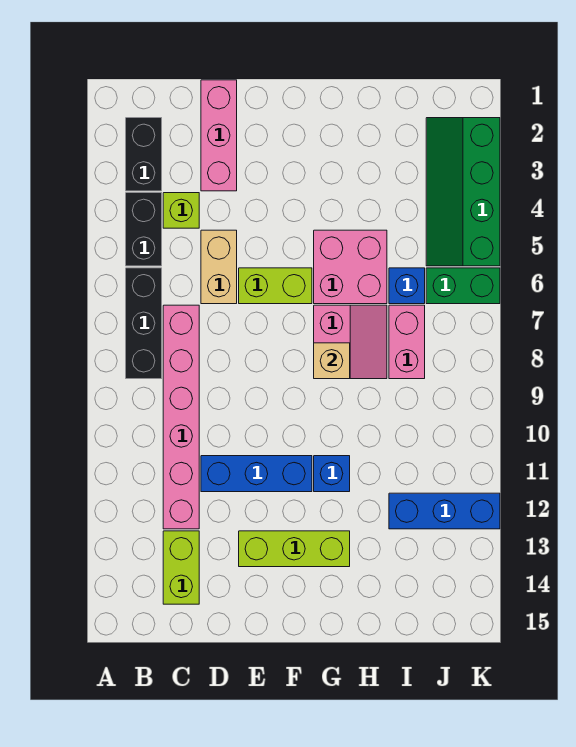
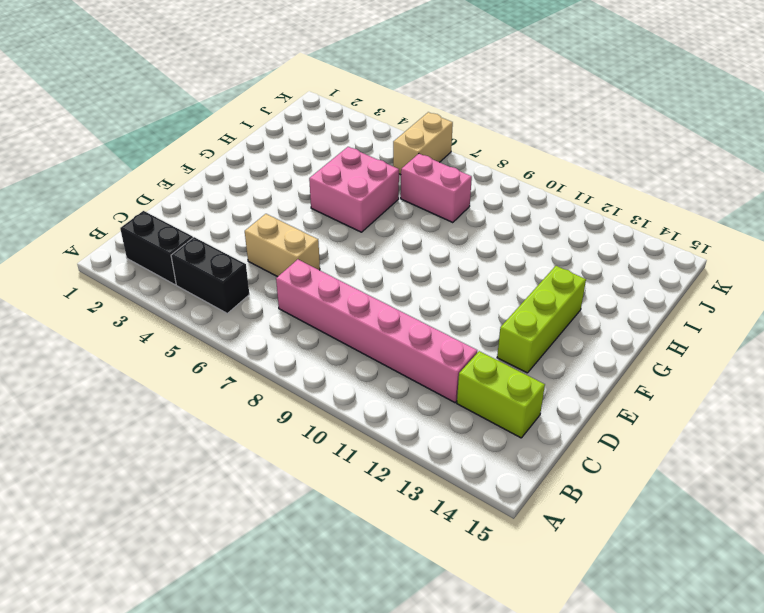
tan 1x2 brick [393,112,453,175] -> green 1x2 brick [426,268,500,304]
none -> black 1x3 brick [126,268,162,379]
none -> lime 1x1 brick [163,193,199,228]
none -> pink 1x3 brick [201,80,237,191]

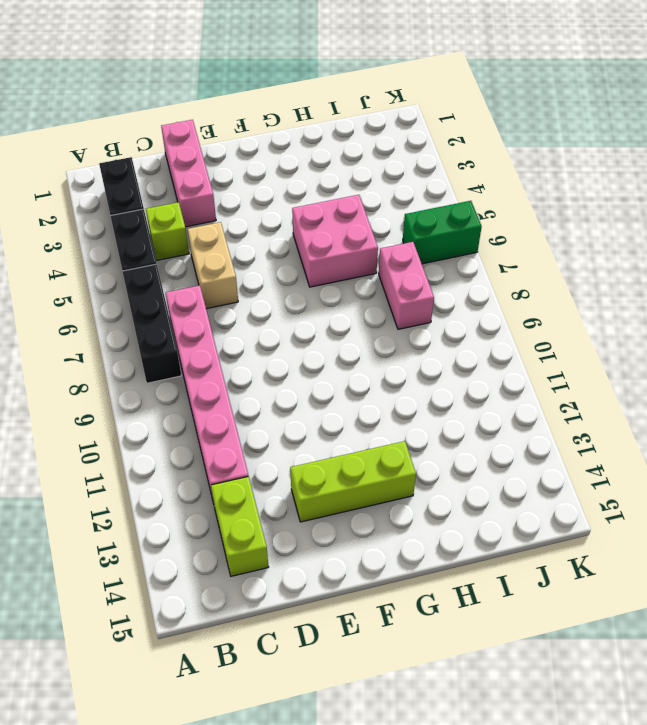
none -> blue 1x3 brick [201,456,312,492]
none -> lime 1x2 brick [239,268,312,304]
none -> pink 2x2 slope [314,305,387,379]

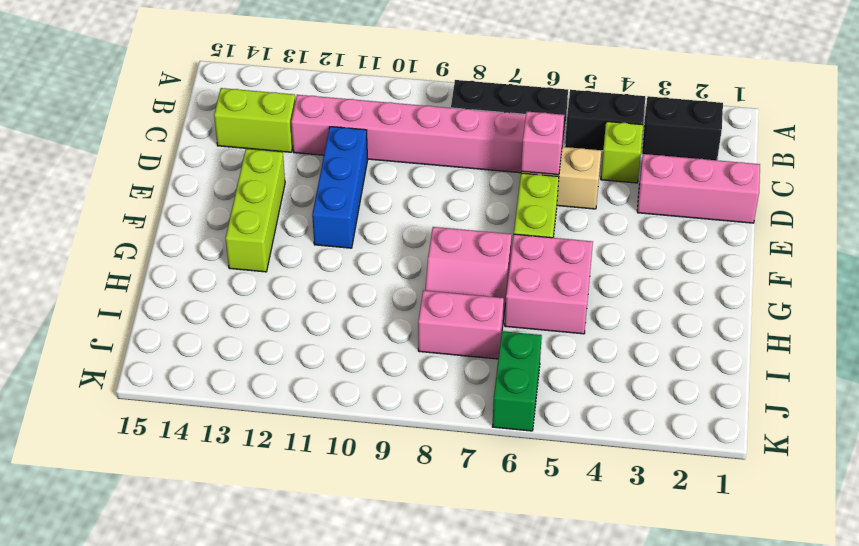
pink 1x1 brick [521,112,564,175] -> none
none -> blue 1x1 brick [314,456,350,492]
none -> blue 1x1 brick [389,268,425,304]
none -> blue 1x3 brick [389,493,500,529]

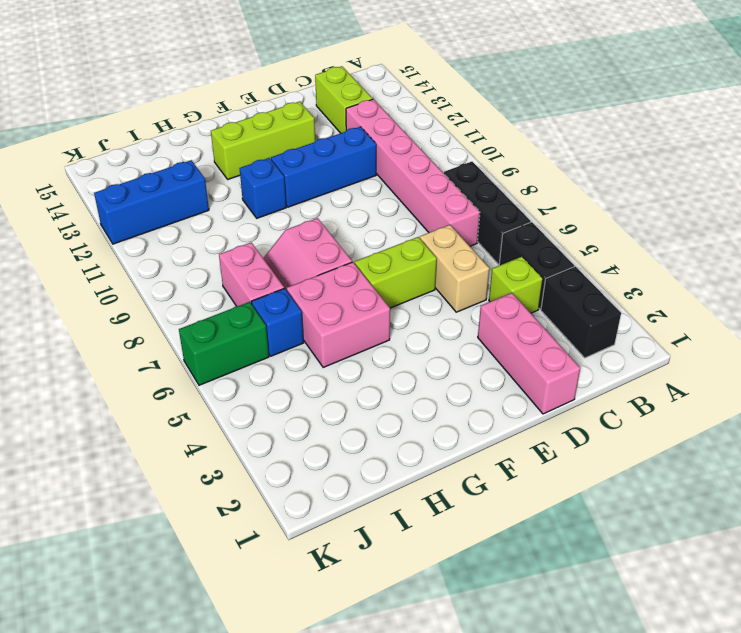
none -> green 2x4 slope [426,118,500,266]
none -> tan 1x1 brick [314,343,350,379]

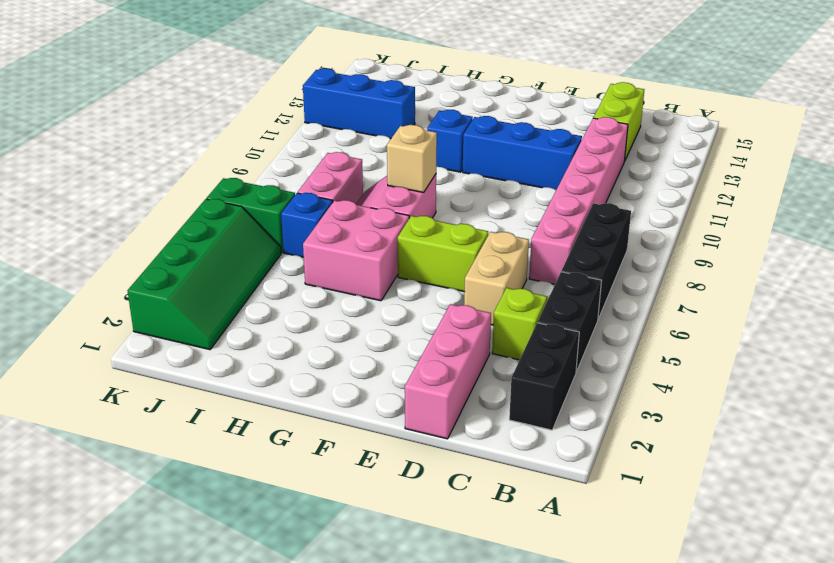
none -> lime 1x3 brick [239,531,350,567]

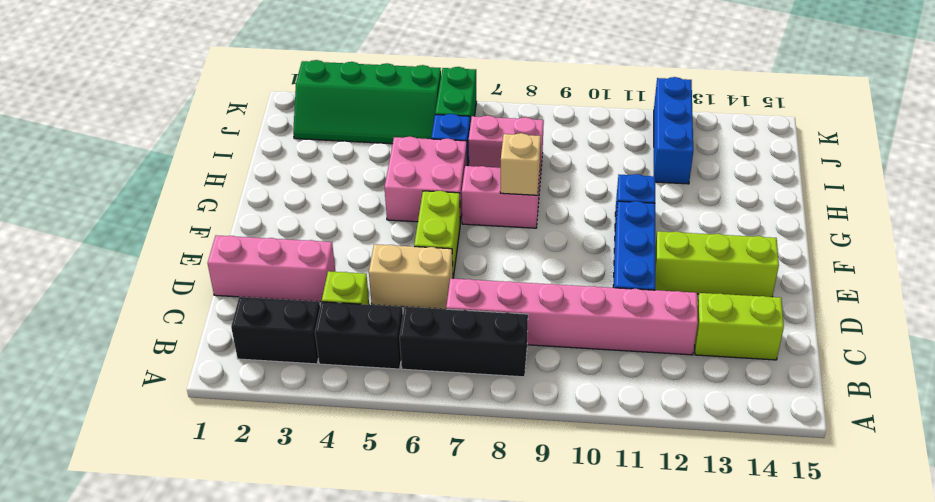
lime 1x3 brick [655,231,779,297] -> lime 1x3 brick turned to [239,531,350,567]

